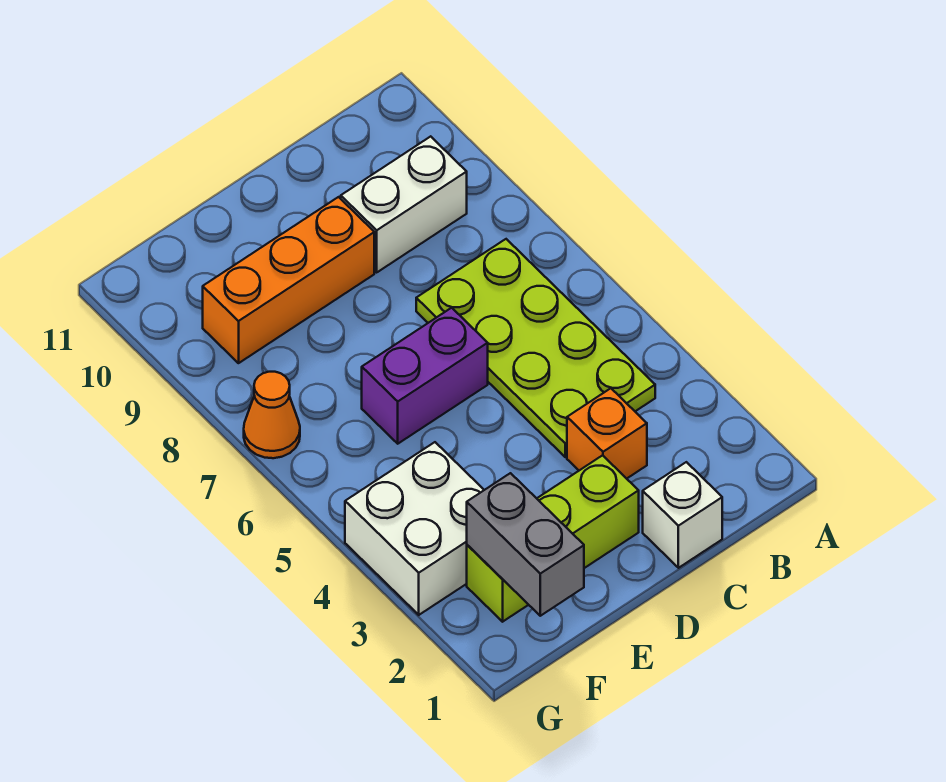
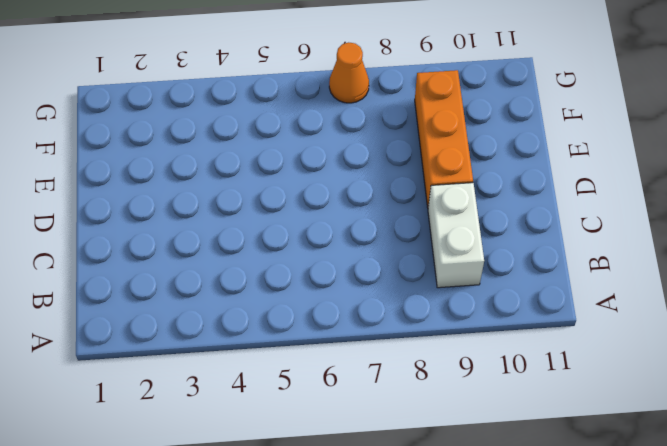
none -> lime 2x4 plate [416,239,655,457]
none -> white 1x1 brick [643,462,722,568]

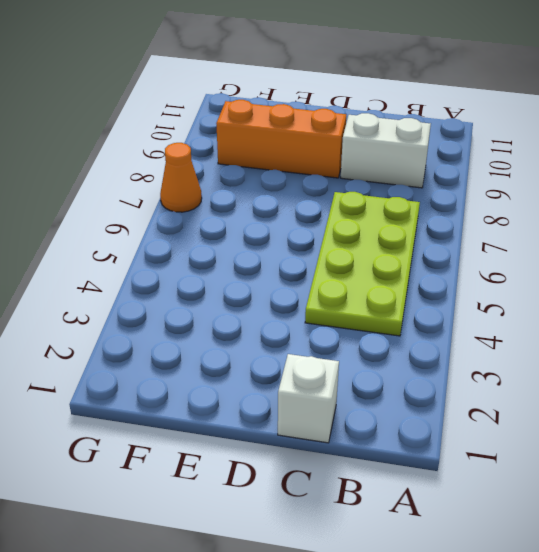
none -> orange 1x1 brick [567,388,647,479]
none -> lime 1x3 brick [467,455,639,622]

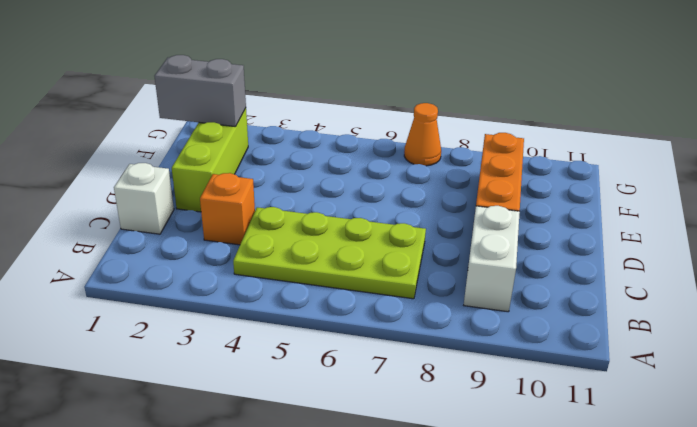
none -> purple 1x2 brick [362,308,488,444]
none -> white 2x2 brick [345,442,484,615]

